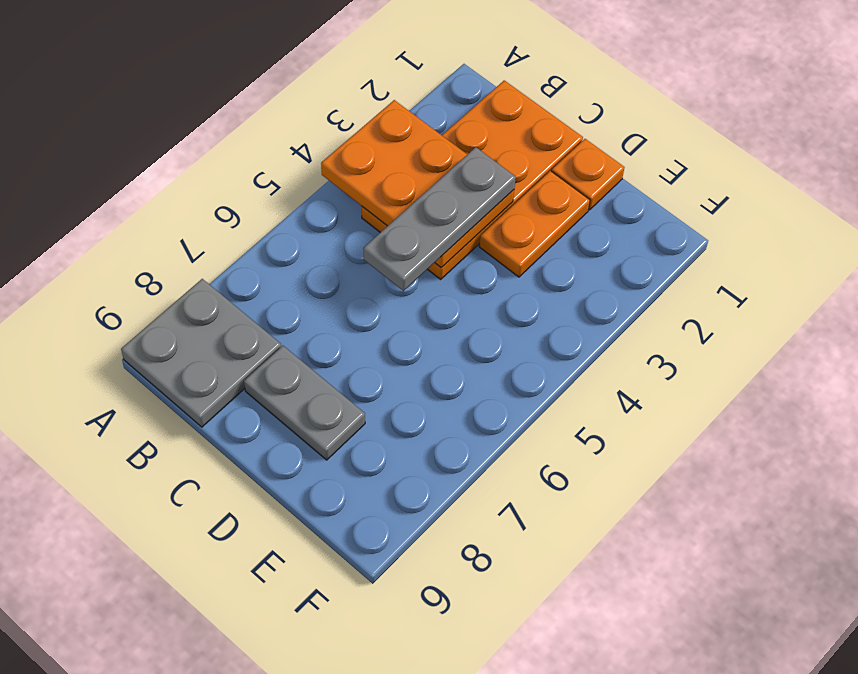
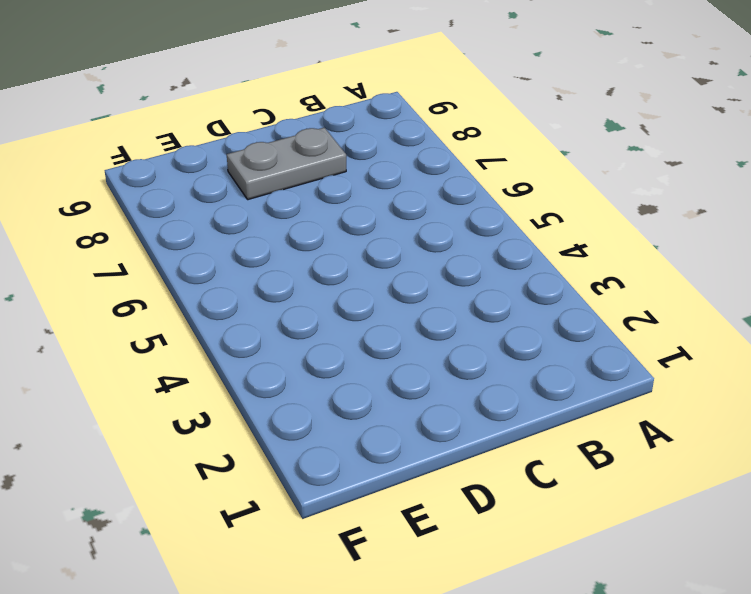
none -> grey 2x2 plate [121,279,281,427]
none -> orange 2x4 plate [362,80,583,279]

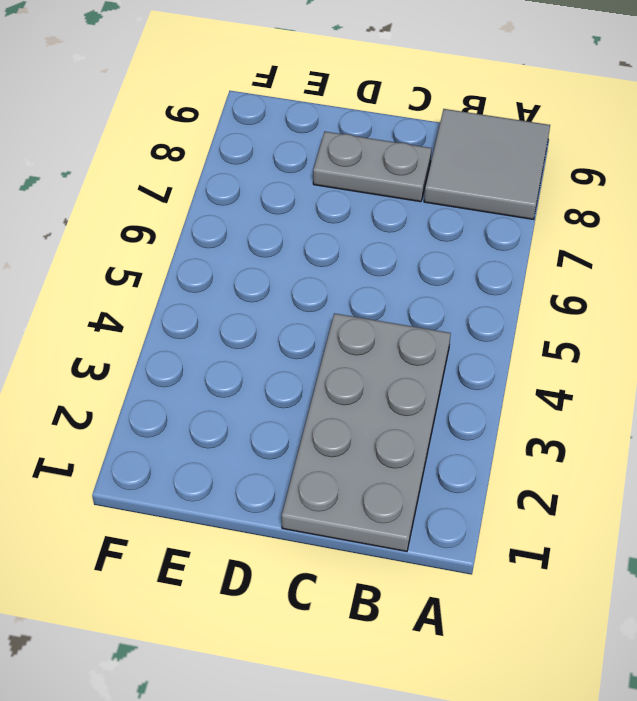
grey 2x2 tile [424,109,550,219] -> grey 2x2 plate [121,279,281,427]
grey 2x4 plate [282,313,451,551] -> orange 2x4 plate [362,80,583,279]
none -> orange 1x1 plate [552,139,625,210]
none -> orange 1x2 plate [479,171,590,277]

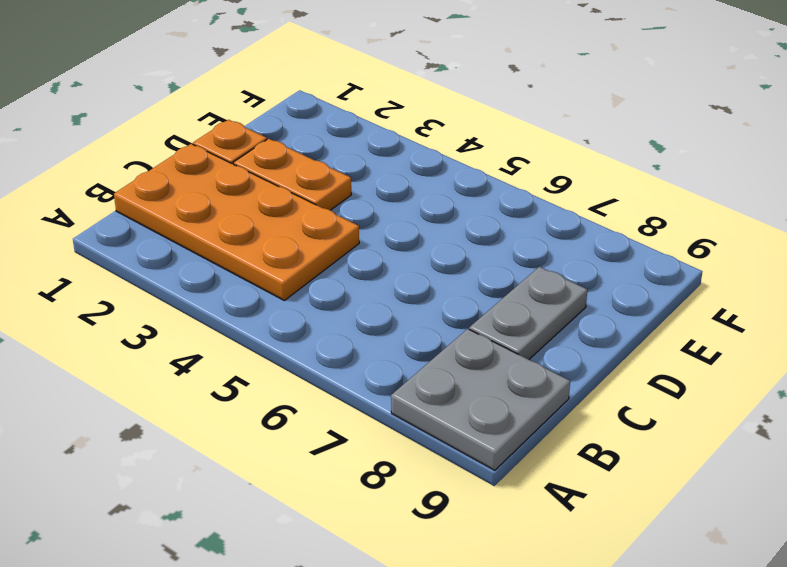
none -> orange 2x3 plate [321,100,514,268]
none -> grey 1x3 plate [363,147,516,291]

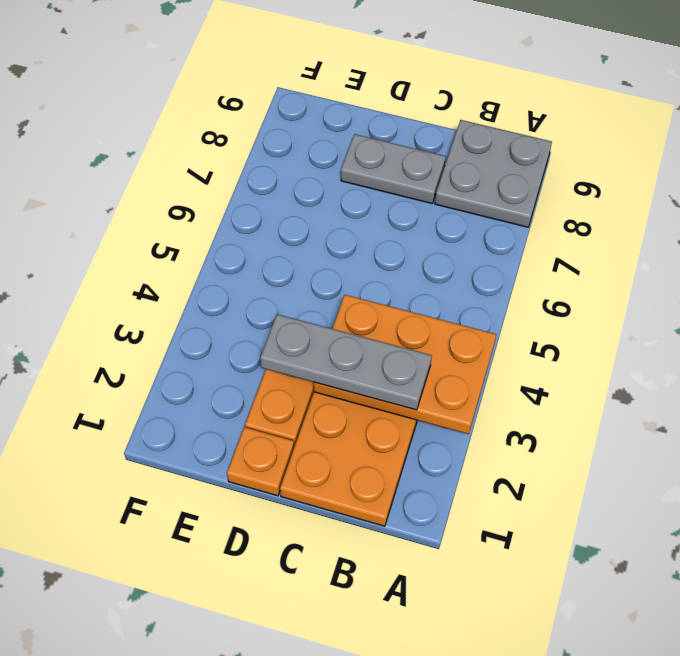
grey 1x3 plate [260,314,432,410] -> grey 1x3 plate turned to [363,147,516,291]

